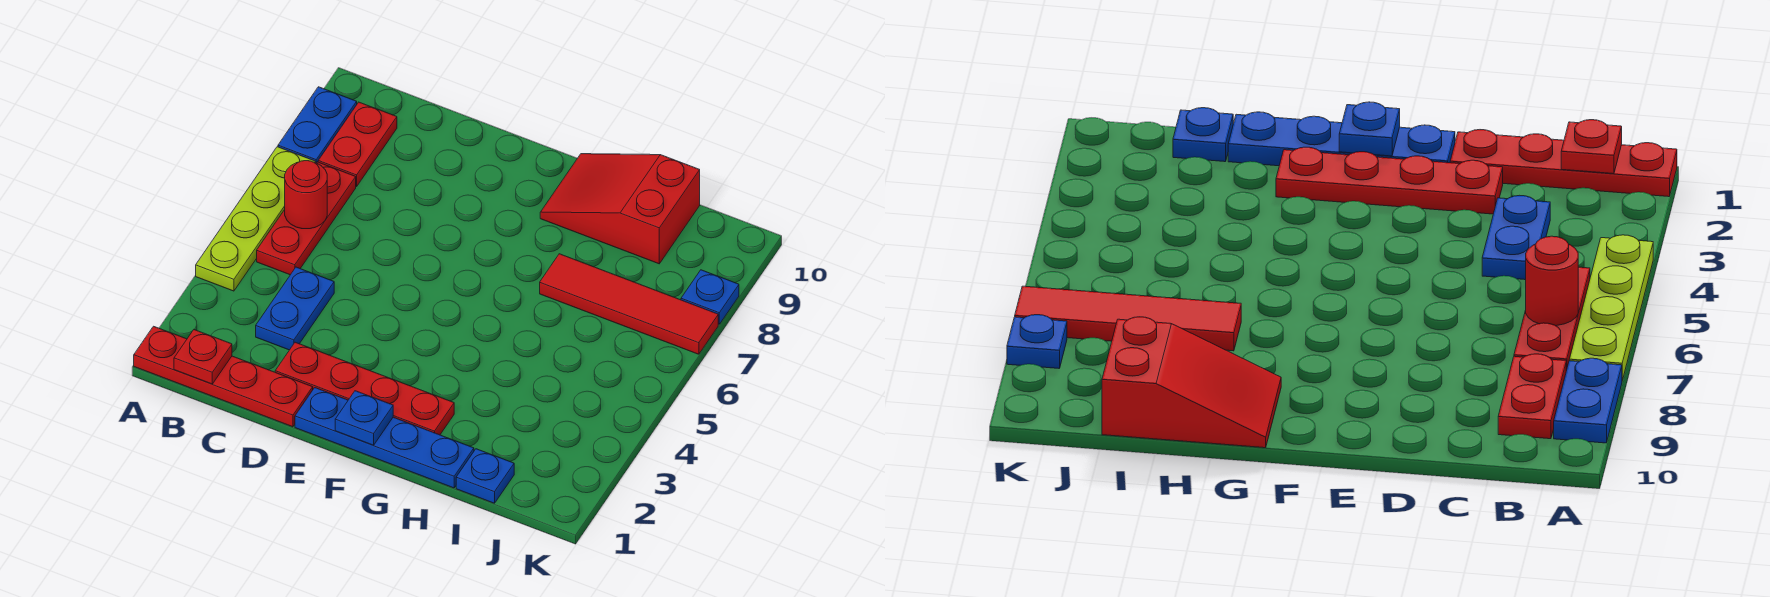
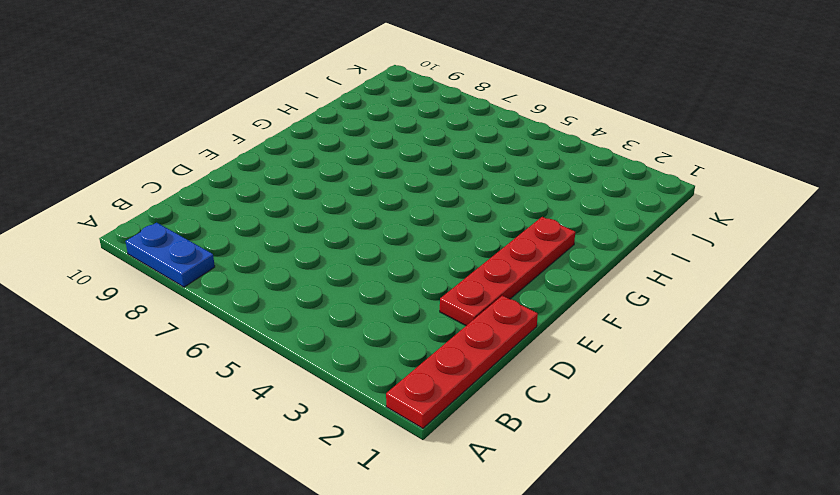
none -> lime 1x4 plate [196,147,315,291]
none -> red 1x3 plate [257,162,356,275]
none -> red 1x2 plate [318,102,397,187]

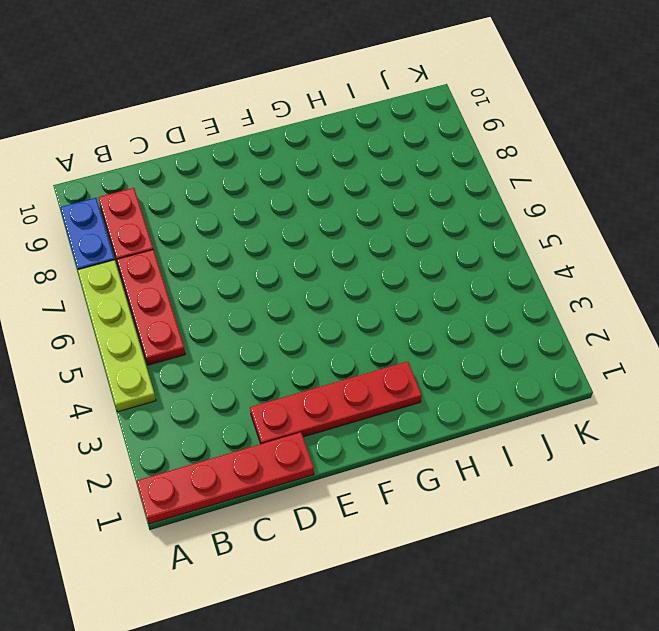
none -> blue 1x2 plate [256,267,334,350]
none -> blue 1x4 plate [295,388,474,488]
none -> red 2x3 slope [540,154,700,264]

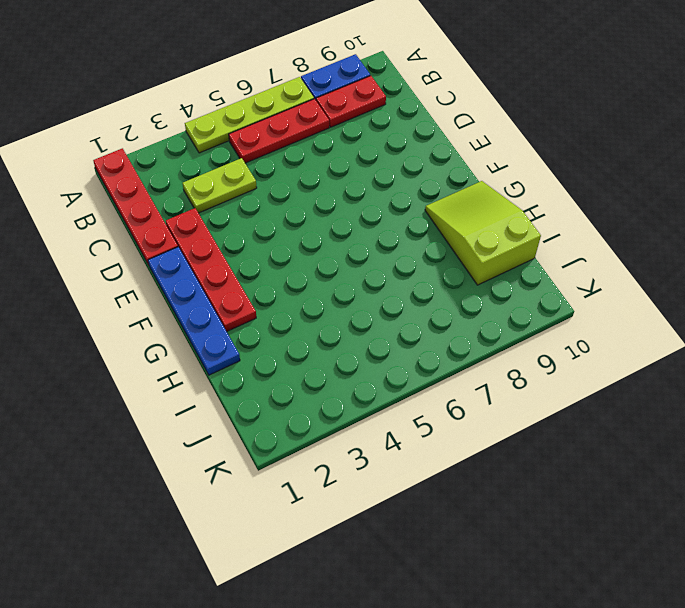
lime 1x2 plate [183,158,257,213] -> blue 1x2 plate [256,267,334,350]
lime 2x3 slope [425,181,541,285] -> red 2x3 slope [540,154,700,264]
none -> red 1x4 tile [540,254,718,354]
none -> blue 1x1 plate [456,449,514,503]
none -> blue 1x1 plate [681,270,739,324]

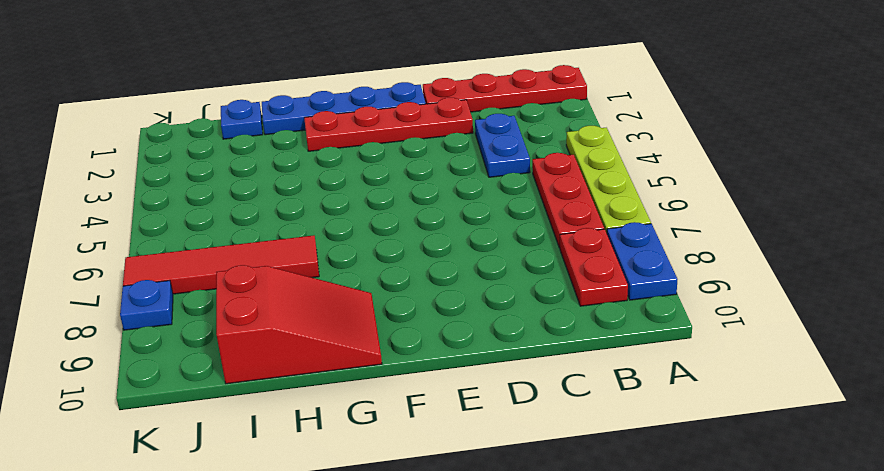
none -> red 1x1 plate [174,330,232,384]
none -> red 1x1 round brick [285,161,327,229]
none -> blue 1x1 plate [335,391,393,445]

